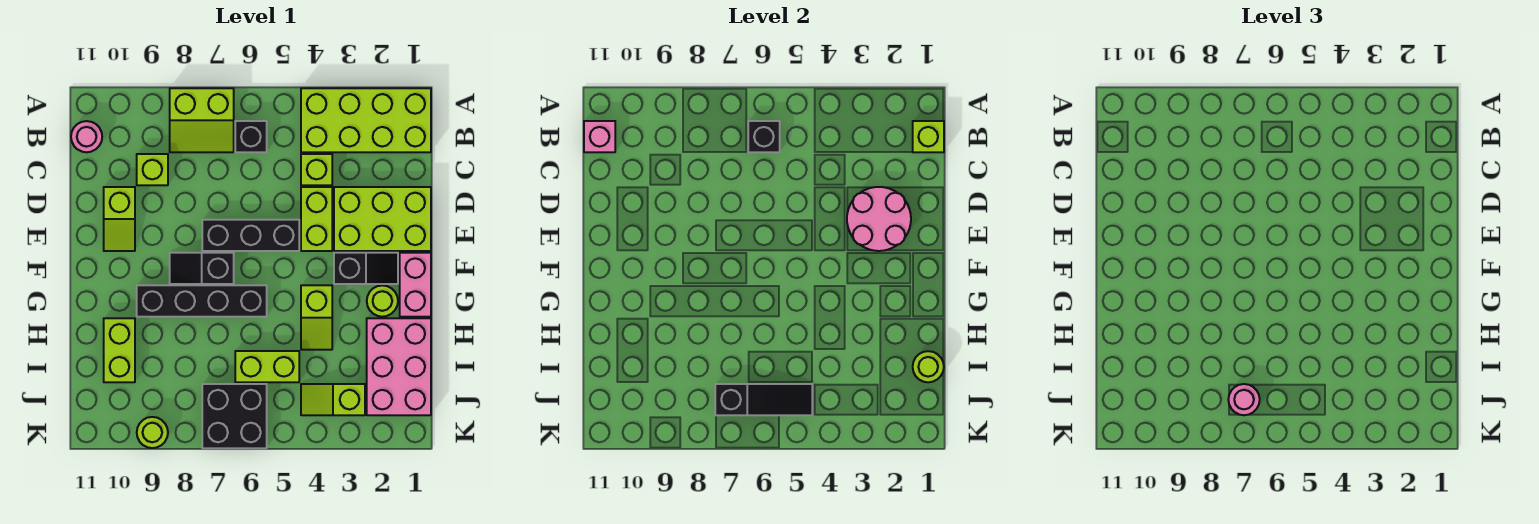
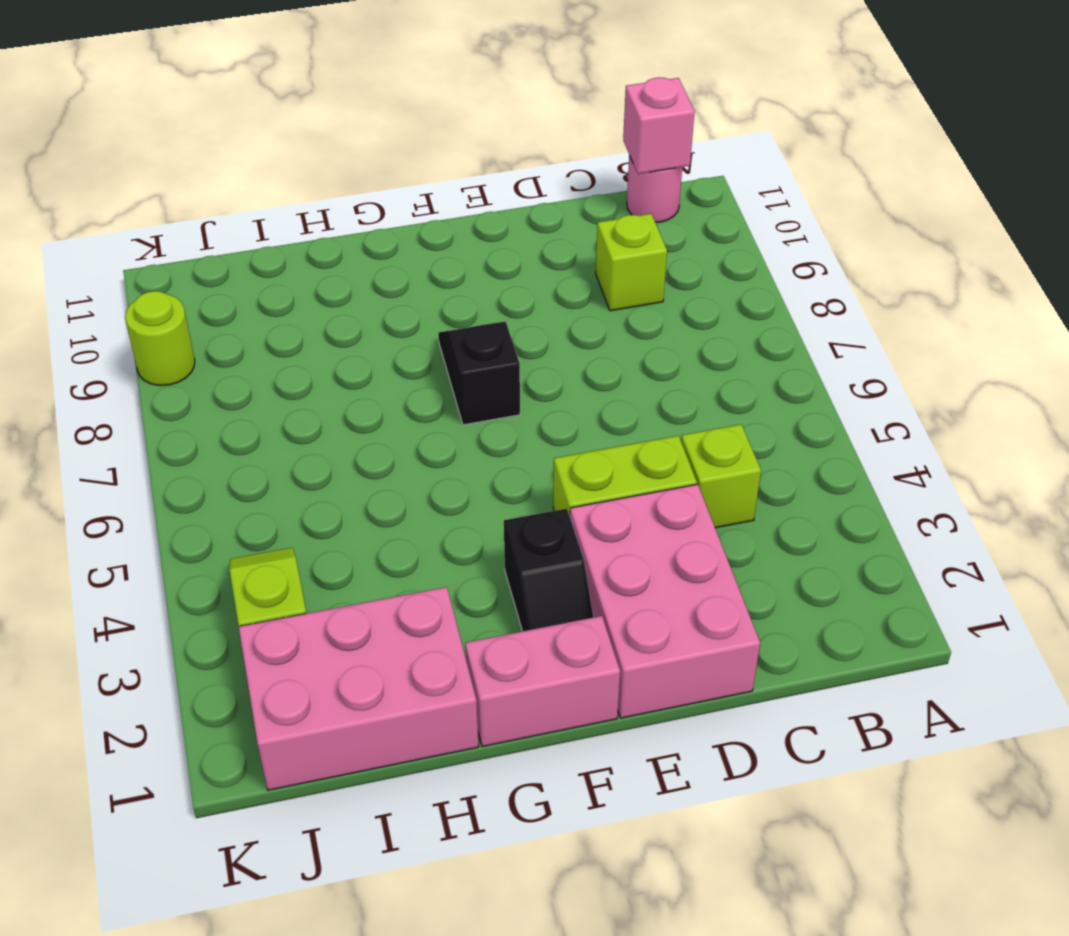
pink 2x3 brick [570,484,760,718] -> lime 2x3 brick [334,187,431,251]
none -> lime 2x4 brick [301,88,431,152]
none -> lime 2x2 slope [170,88,234,152]
none -> black 1x1 brick [235,121,267,152]

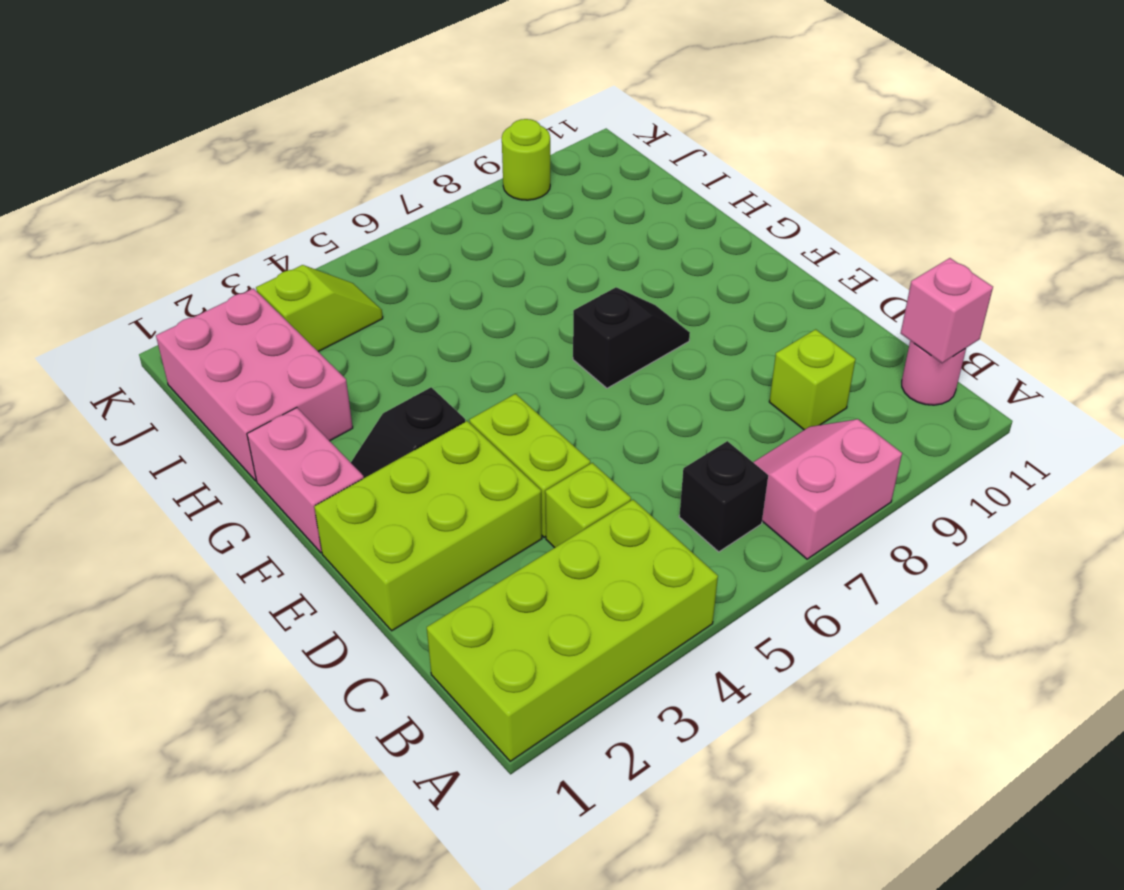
pink 2x2 slope [753,419,902,559] -> lime 2x2 slope [170,88,234,152]
none -> lime 1x2 slope [104,187,135,251]
none -> black 1x3 brick [202,220,299,251]
none -> lime 1x1 round brick [367,285,398,317]

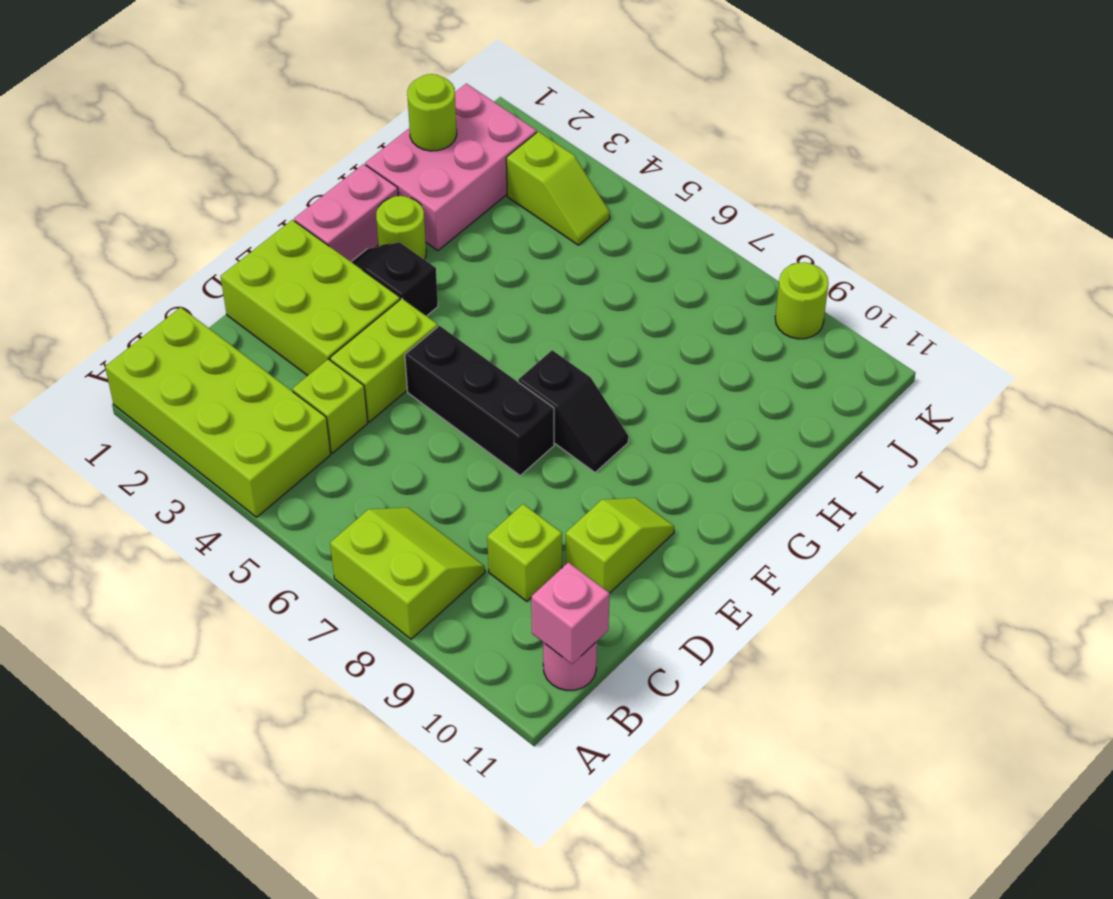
none -> black 1x1 brick [235,121,267,152]
none -> lime 1x2 slope [301,285,332,350]
none -> black 1x4 brick [137,285,267,317]

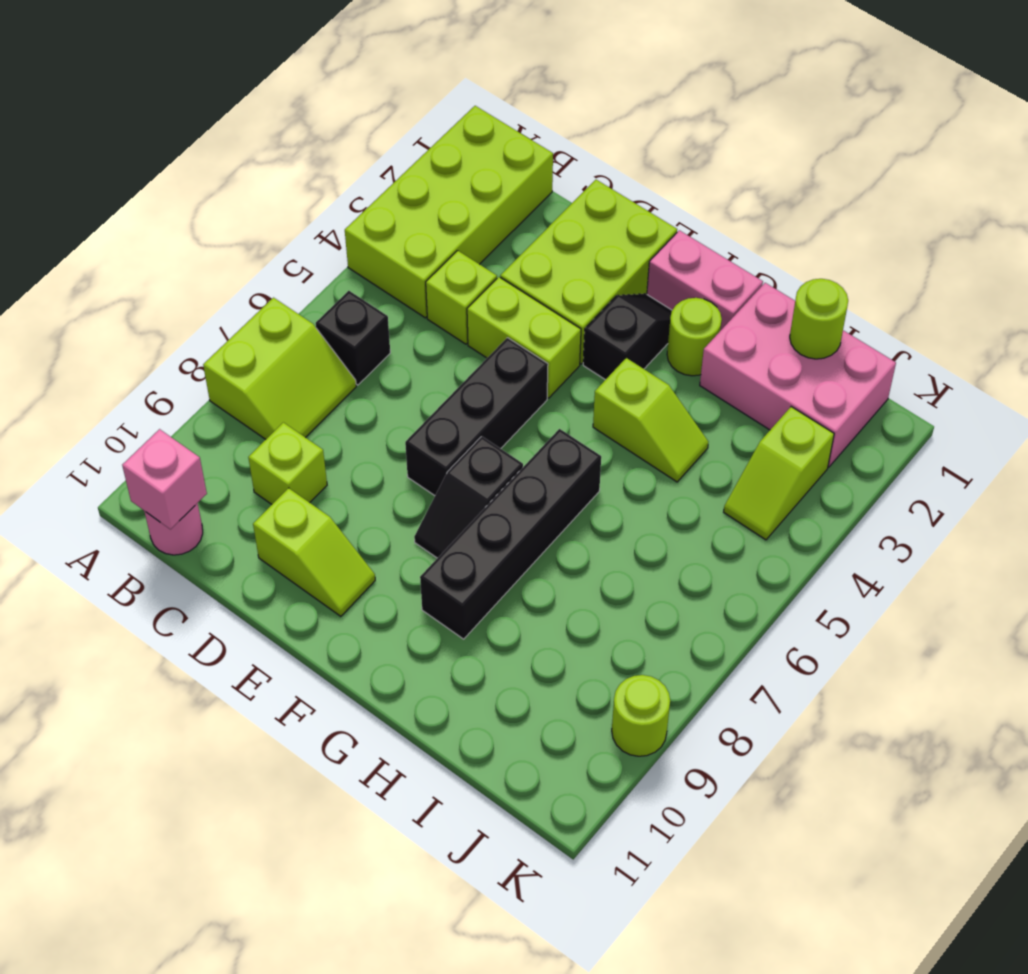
none -> lime 1x2 brick [104,318,135,382]
none -> lime 1x2 brick [235,351,299,382]
none -> black 2x2 brick [202,384,267,448]

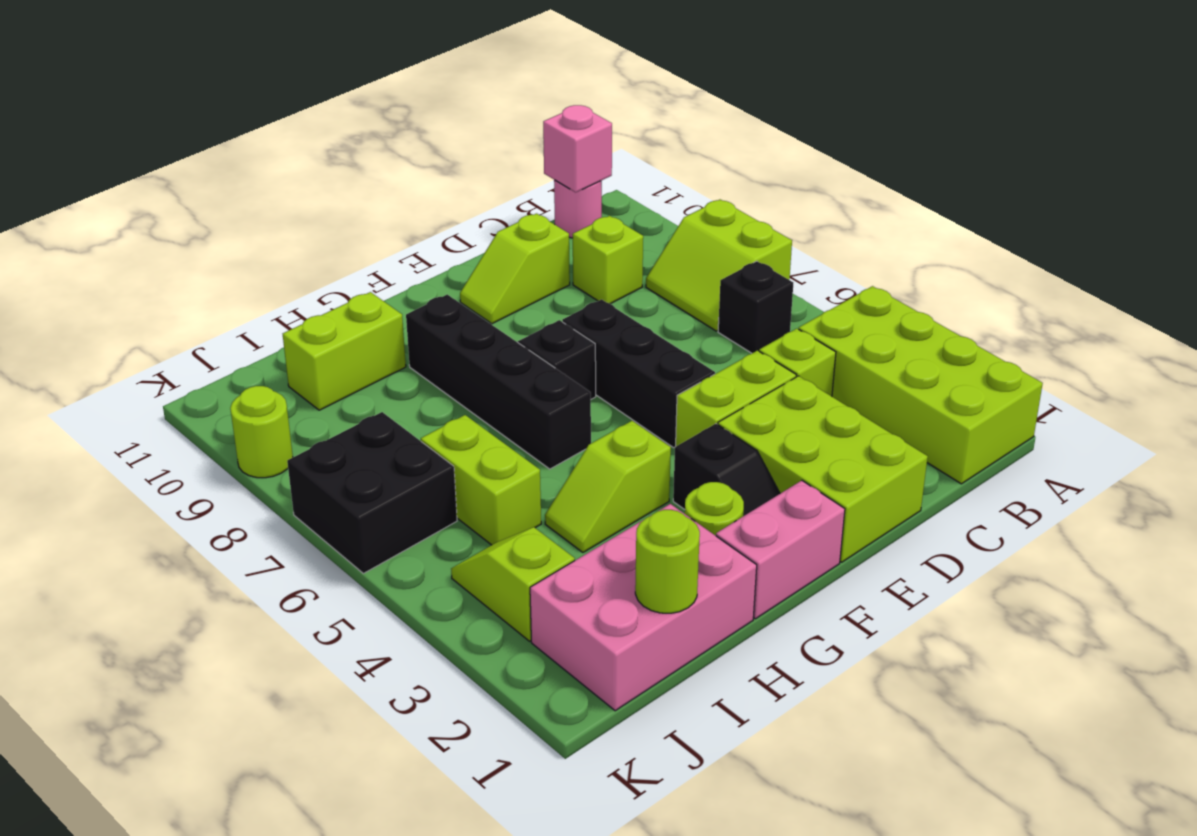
none -> lime 1x1 brick [913,121,944,152]
none -> black 1x1 brick [748,121,780,152]
none -> pink 2x2 round brick [847,187,911,251]

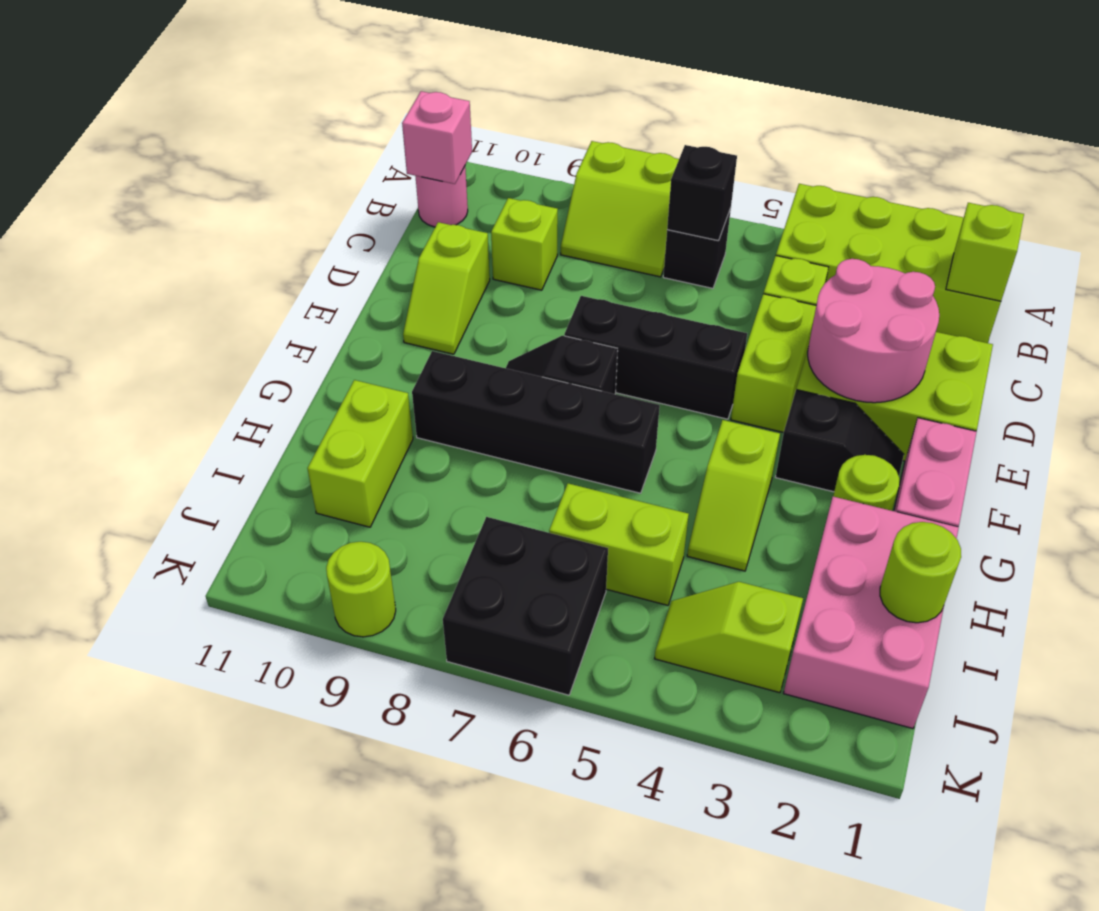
none -> black 1x3 slope [715,384,812,415]
none -> pink 1x1 round brick [1228,384,1260,415]

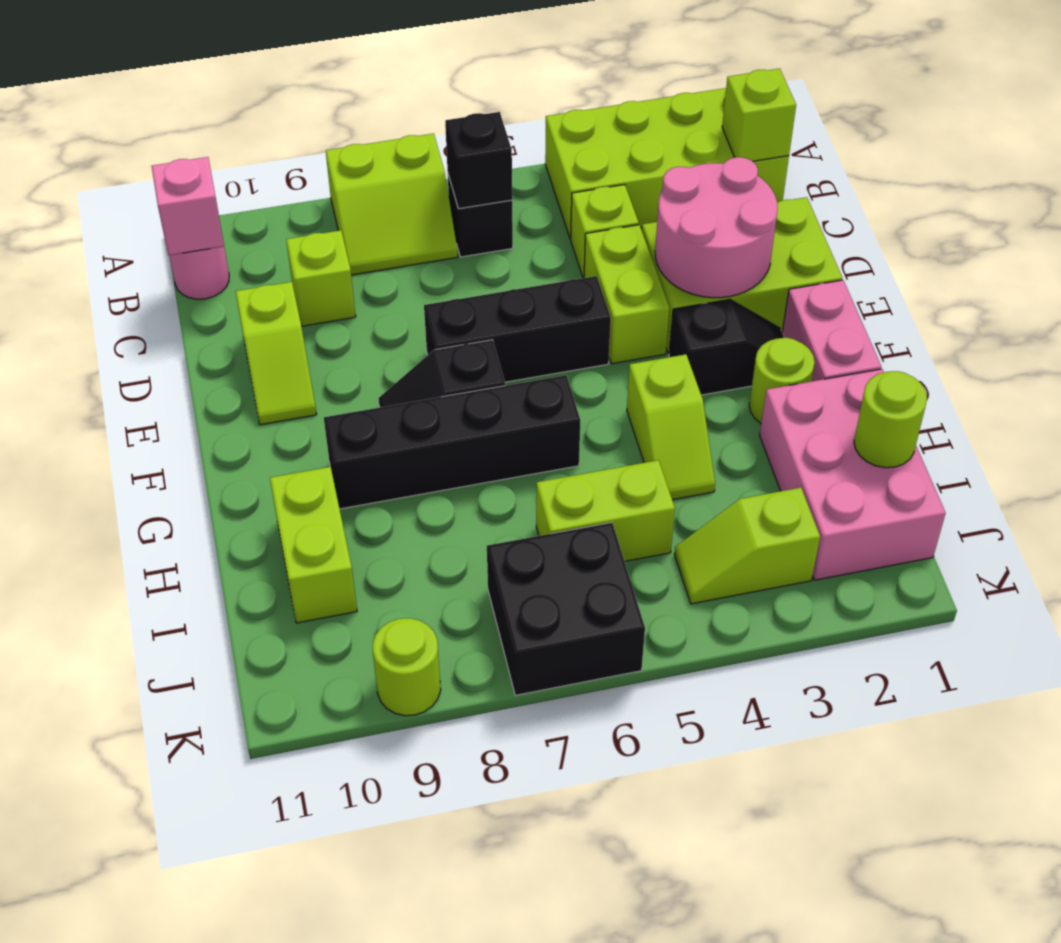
none -> black 1x3 slope [715,384,812,415]
none -> pink 1x1 round brick [1228,384,1260,415]

